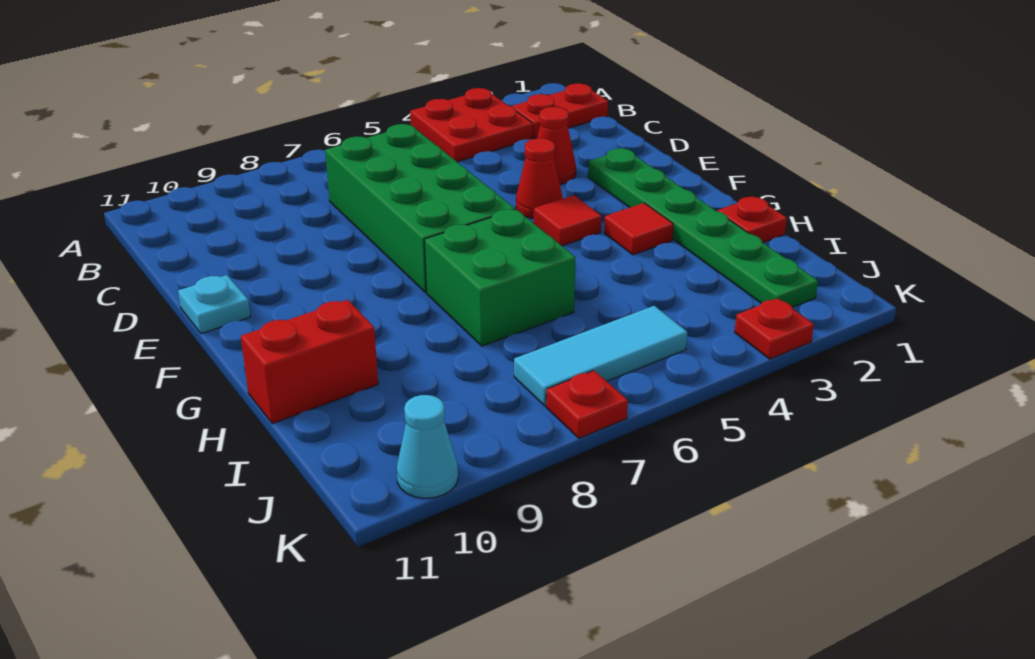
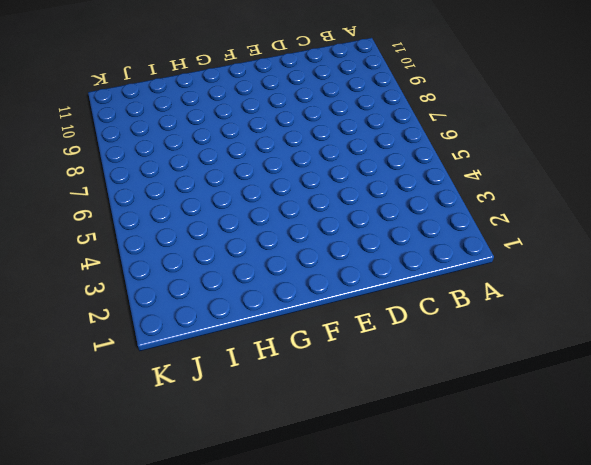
none -> red 2x2 plate [410,88,533,162]
none -> red 1x2 plate [511,84,608,138]
none -> green 2x4 brick [325,124,515,293]

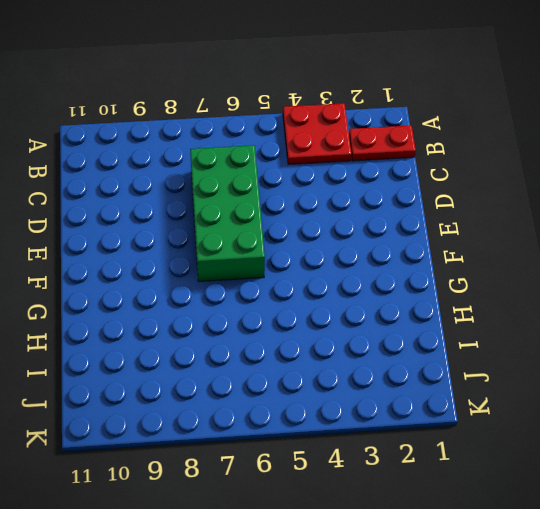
none -> red 1x1 cone [537,107,576,184]
none -> green 1x6 plate [588,148,818,307]
none -> red 1x1 cone [516,138,563,219]

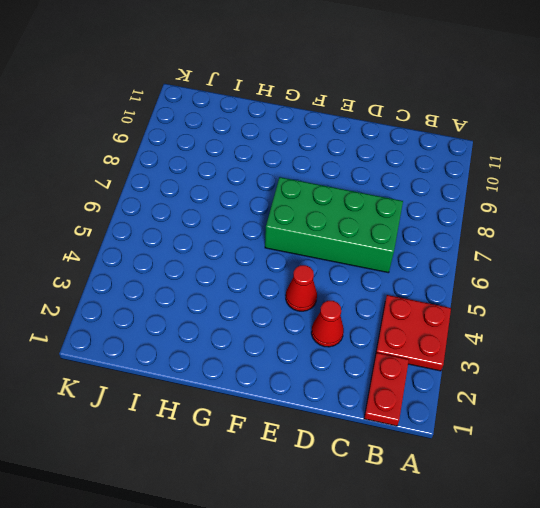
none -> green 1x6 plate [588,148,818,307]
none -> cyan 1x1 plate [178,275,251,334]
none -> red 1x1 tile [534,195,601,246]

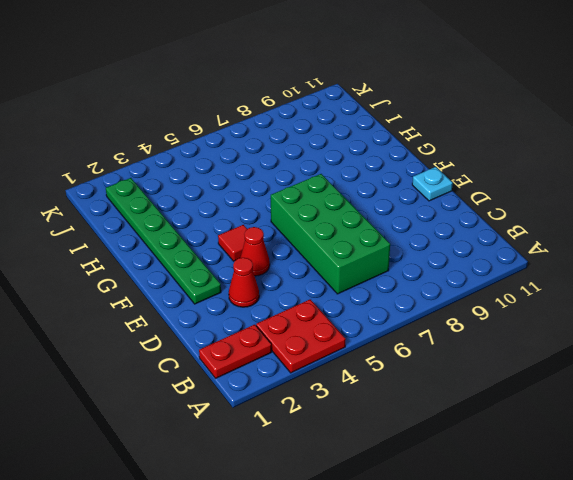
none -> red 1x1 tile [604,203,674,255]
none -> green 2x2 brick [424,209,576,346]
none -> red 1x1 plate [718,197,787,243]

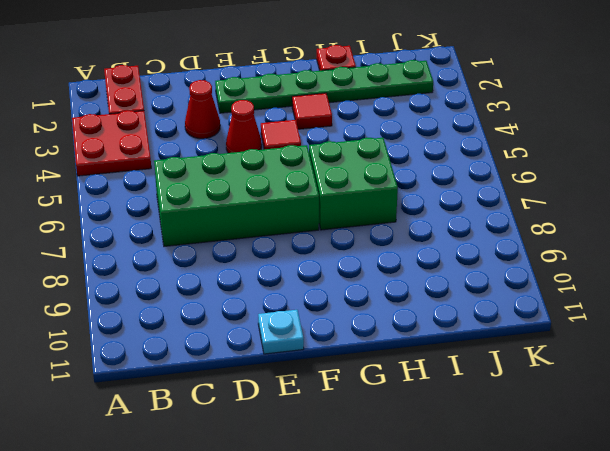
none -> red 1x2 brick [241,300,378,424]
none -> cyan 1x3 tile [514,306,687,406]
none -> red 1x1 plate [735,298,814,359]

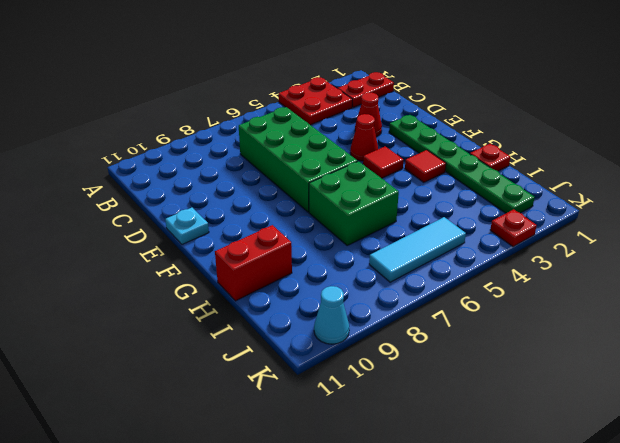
none -> red 1x1 plate [546,371,628,438]

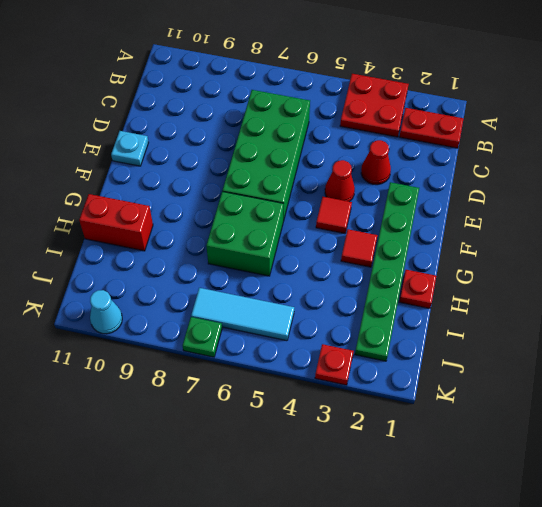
green 1x1 plate [183,317,222,357] -> red 1x1 plate [546,371,628,438]

